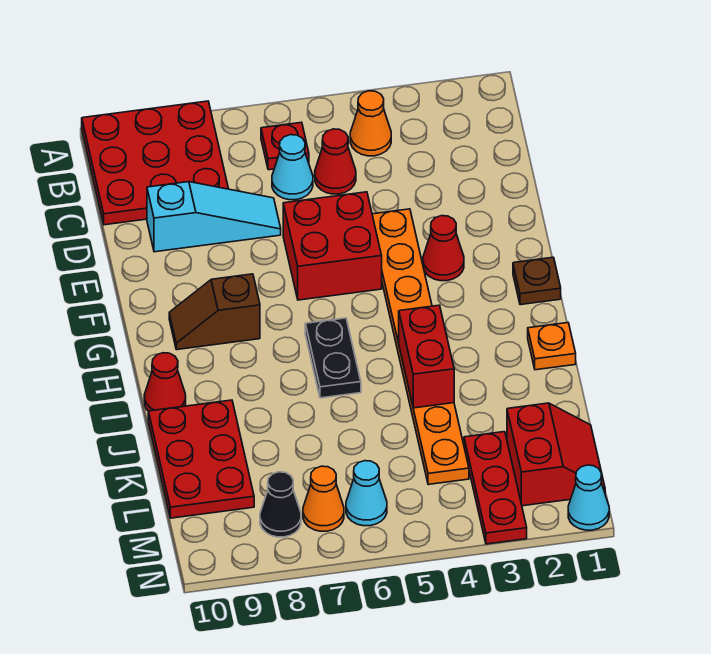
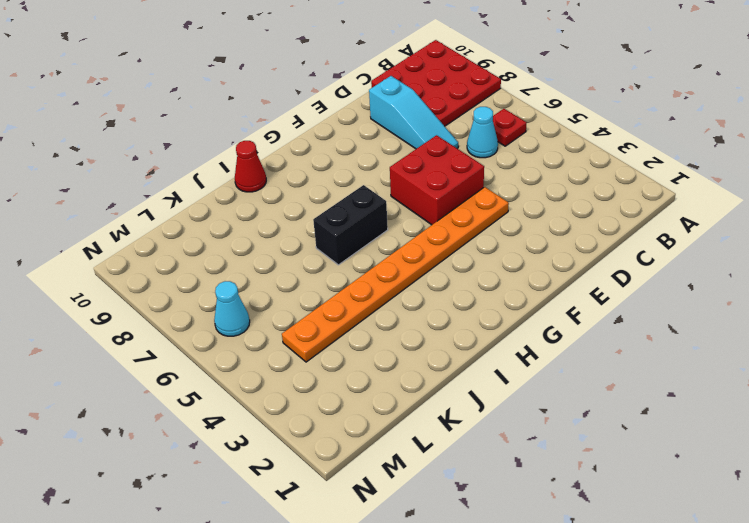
black 1x2 brick [313,185,388,265] -> black 1x2 plate [305,318,361,398]
none -> orange 1x1 cone [350,91,391,156]
none -> red 1x1 cone [315,129,356,194]
none -> red 1x1 cone [423,216,464,281]

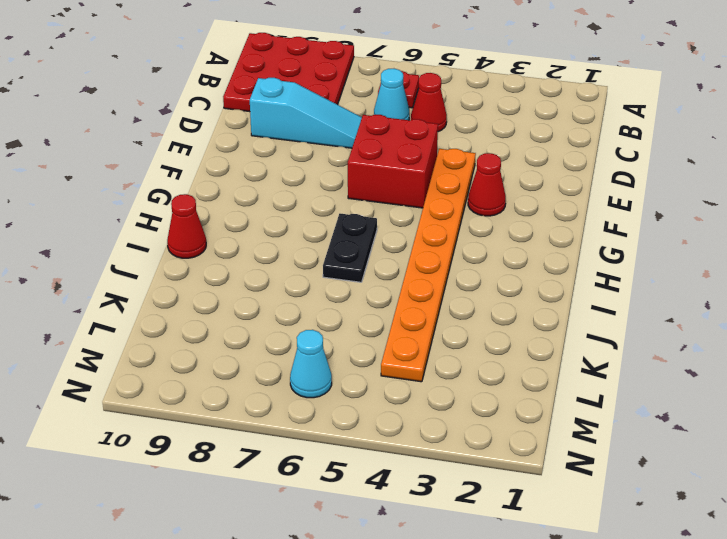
none -> orange 1x1 cone [350,91,391,156]
none -> brown 1x1 plate [513,257,561,305]
none -> brown 1x2 slope [169,274,260,350]

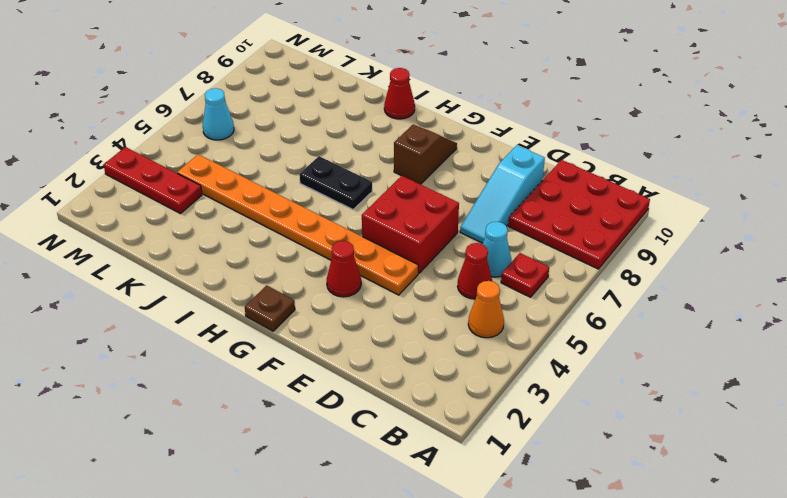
none -> orange 1x1 plate [528,323,576,370]
none -> red 2x3 plate [148,400,254,518]
none -> red 2x2 slope [507,403,605,506]

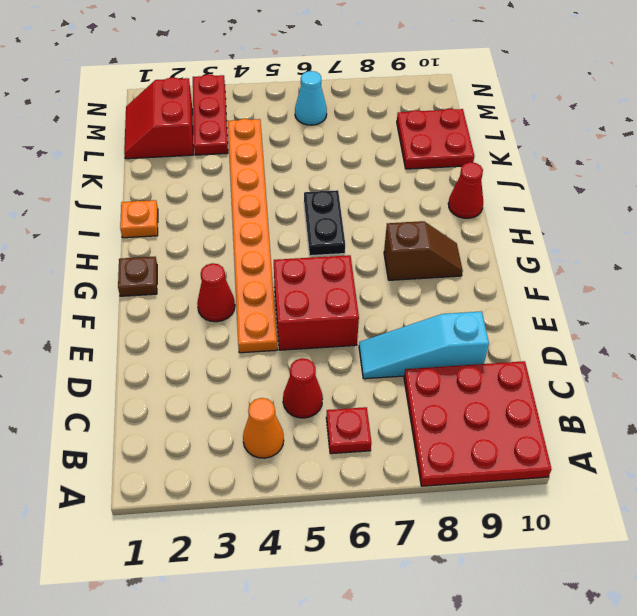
red 2x2 plate [397,109,474,169] -> red 2x3 plate [148,400,254,518]
none -> cyan 1x1 cone [272,135,313,200]
none -> orange 1x1 cone [303,466,344,531]
none -> black 1x1 cone [260,472,301,537]

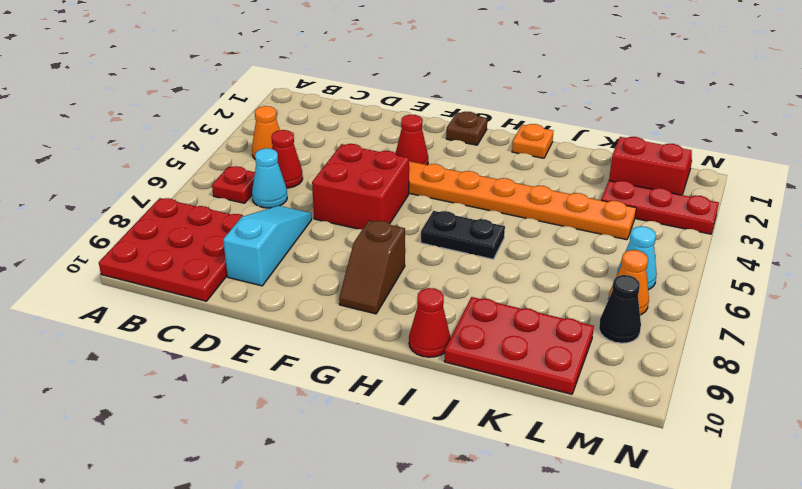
none -> cyan 1x1 cone [568,465,609,530]
none -> red 1x2 brick [399,305,454,408]

